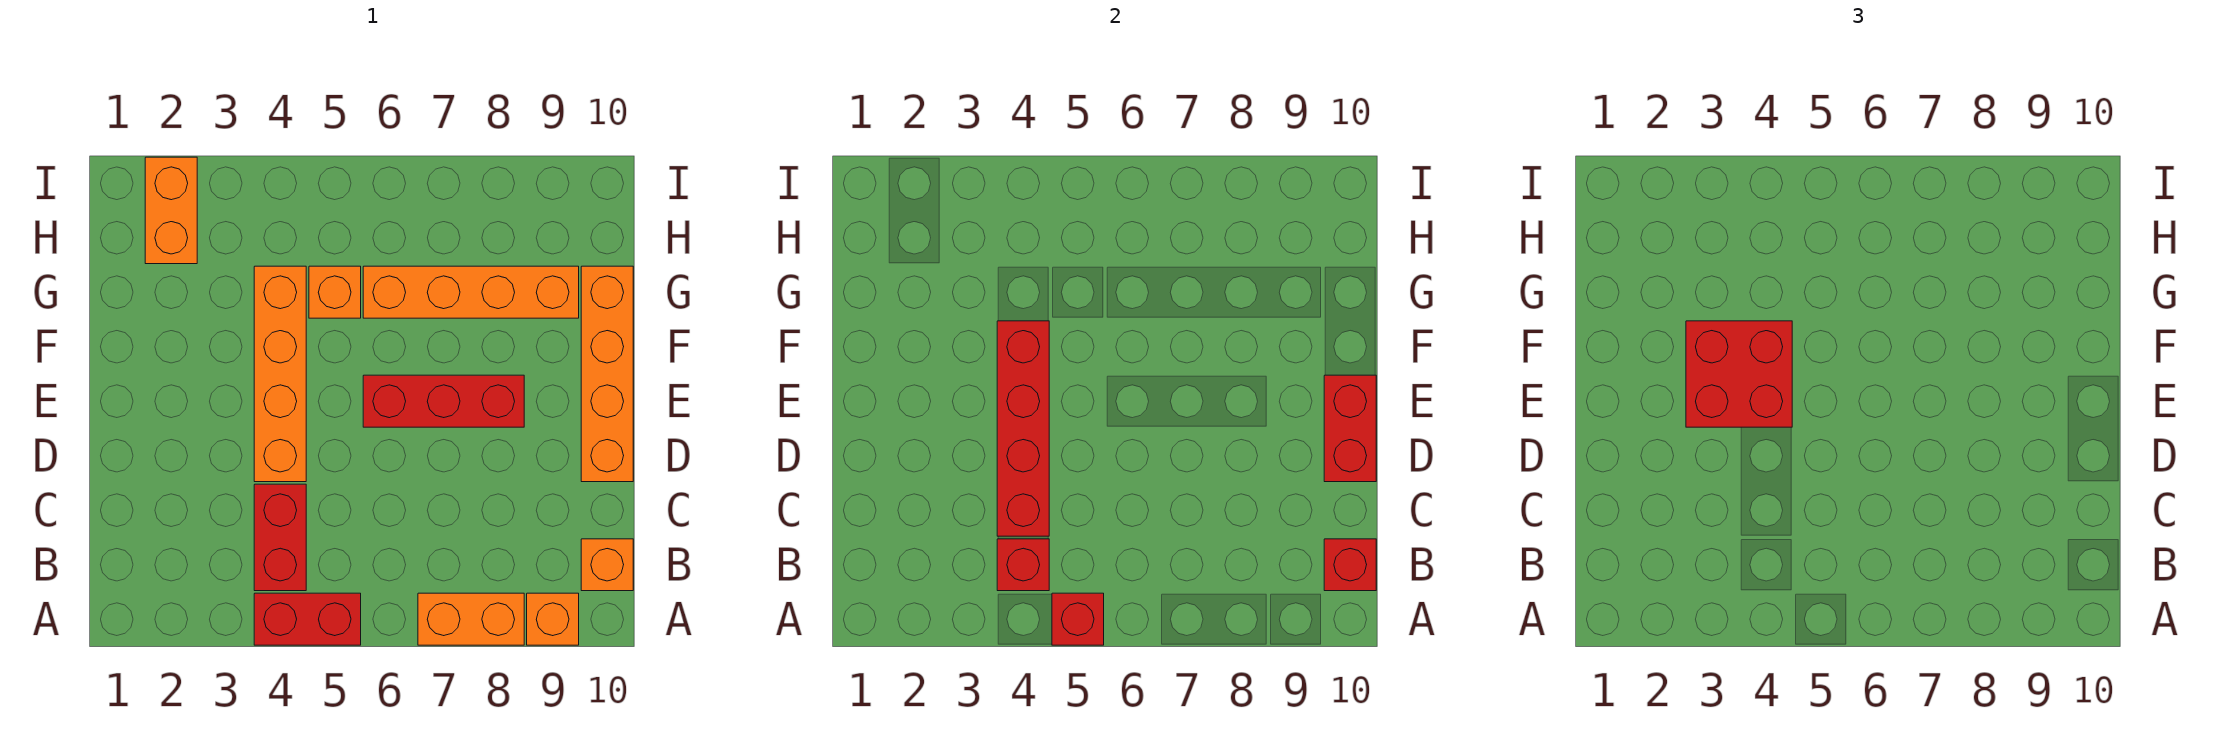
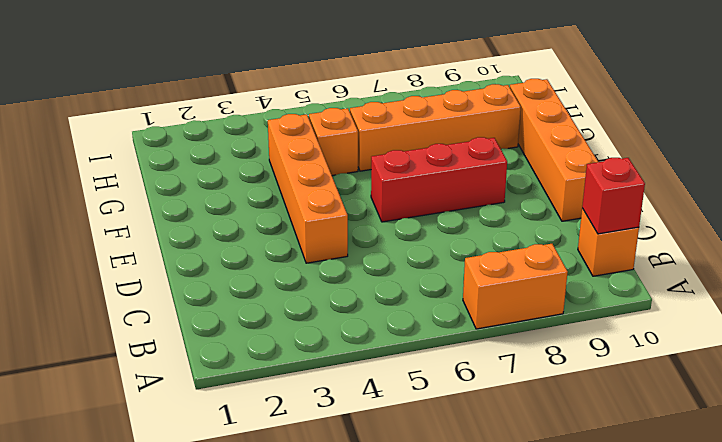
none -> red 1x2 brick [254,593,361,645]
none -> orange 1x1 brick [527,593,579,645]
none -> red 1x2 brick [254,484,306,591]

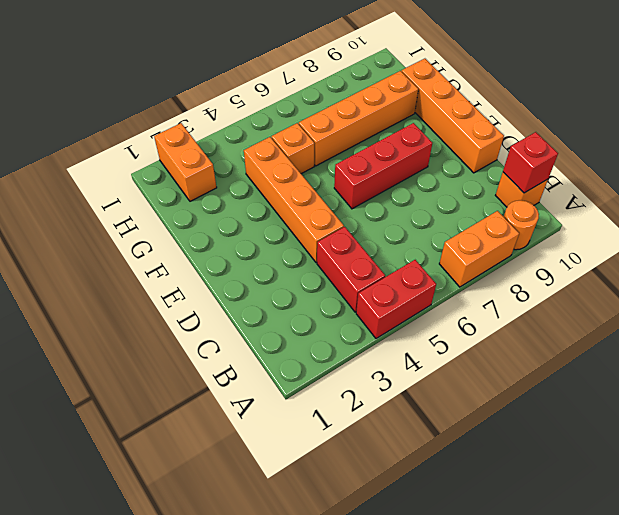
orange 1x1 round brick [504,200,539,250] -> orange 1x1 brick [527,593,579,645]
none -> red 1x1 brick [1052,593,1104,645]
none -> red 1x1 brick [997,539,1049,591]
none -> red 1x4 brick [997,321,1049,536]

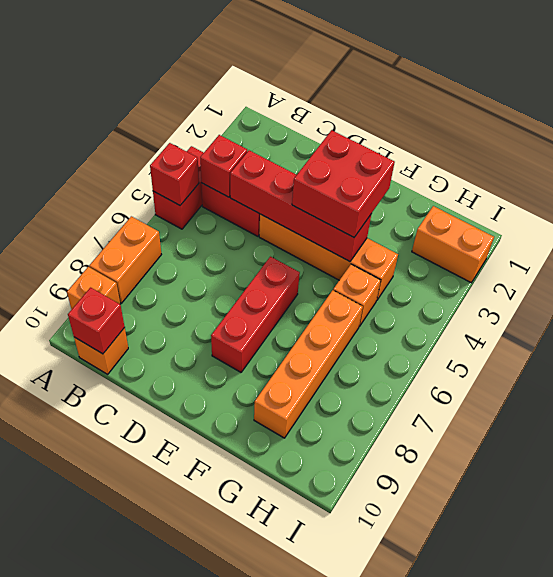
none -> orange 1x4 brick [581,266,633,482]
none -> red 1x2 brick [1324,375,1376,482]

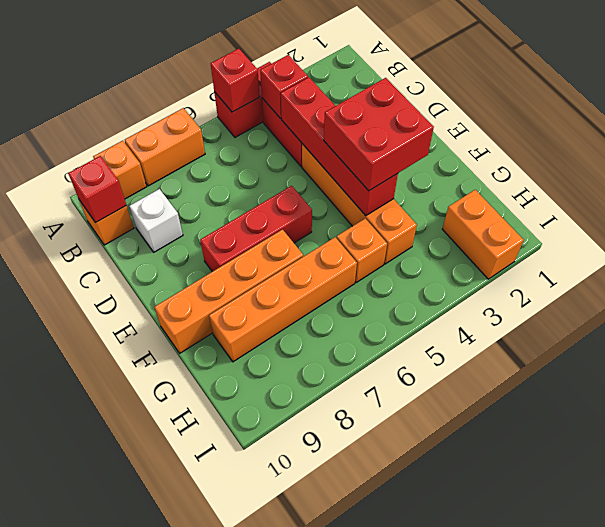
white 1x1 brick [129,189,183,252] -> none
orange 1x4 brick [155,230,303,353] -> orange 1x4 brick turned to [581,266,633,482]
none -> red 1x2 brick [1324,375,1376,482]

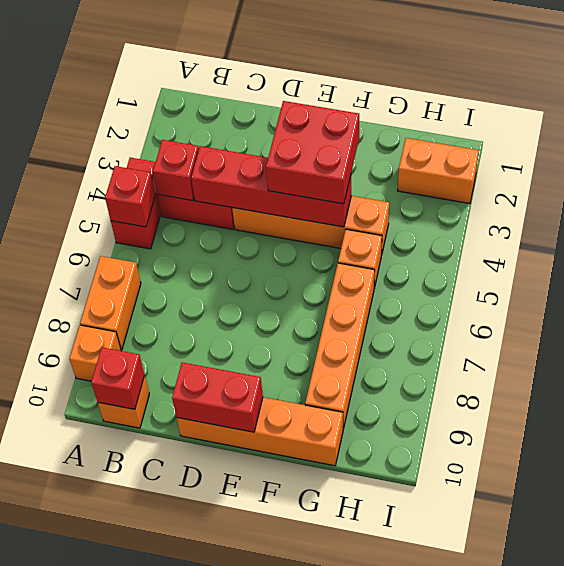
none -> red 1x3 brick [363,375,524,427]

